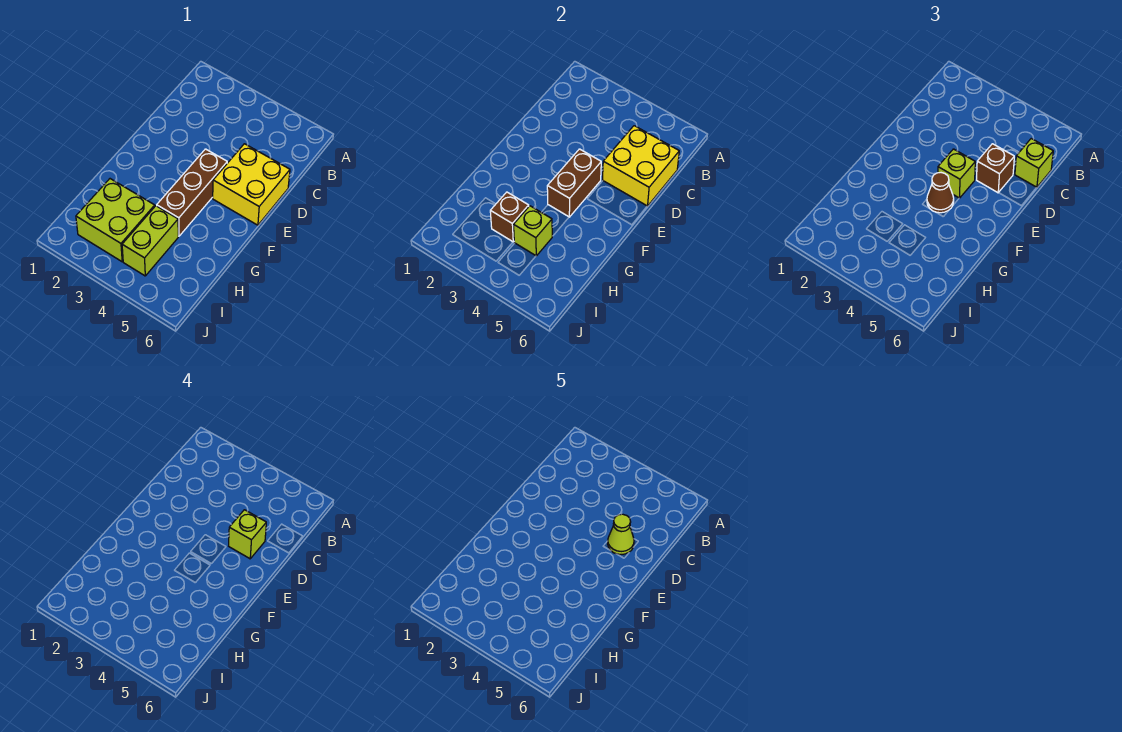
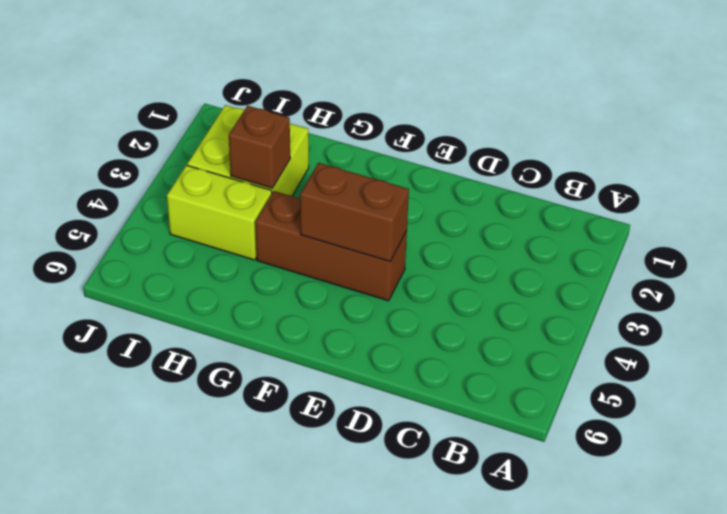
none -> yellow 2x2 brick [213,144,290,225]
none -> yellow 2x2 brick [603,126,679,206]
none -> lime 1x1 brick [514,206,552,256]

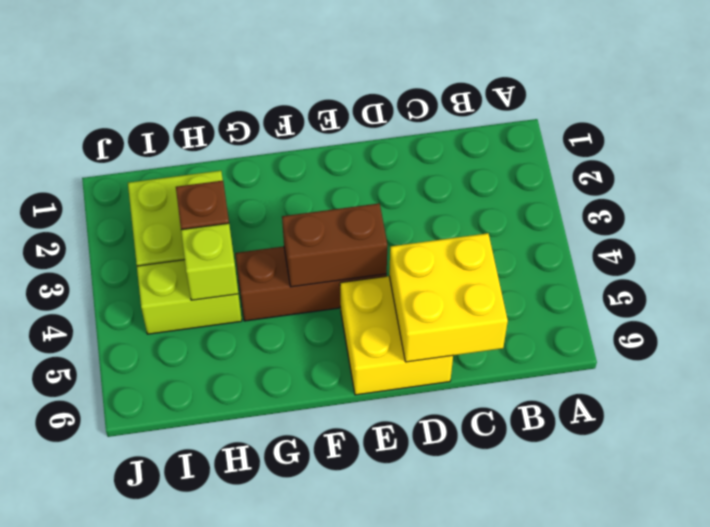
none -> lime 1x1 brick [1015,139,1053,187]
none -> brown 1x1 brick [977,144,1014,193]
none -> lime 1x1 brick [938,149,975,198]

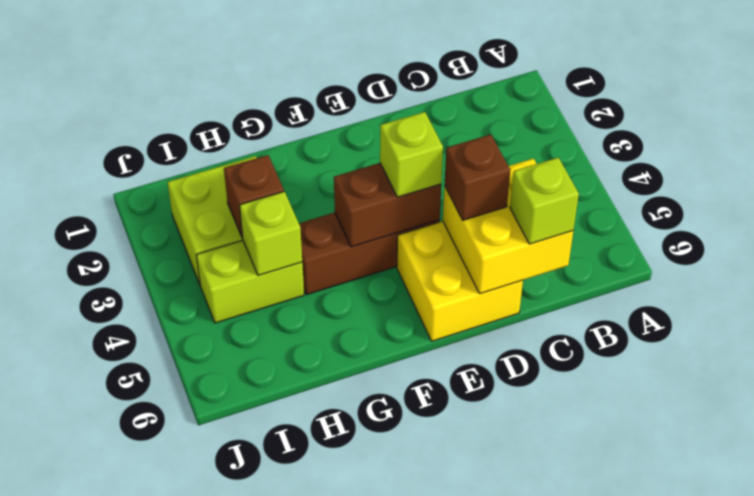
none -> brown 1x1 cone [927,173,954,213]
none -> lime 1x1 brick [229,510,266,559]
none -> lime 1x1 cone [608,514,634,554]

